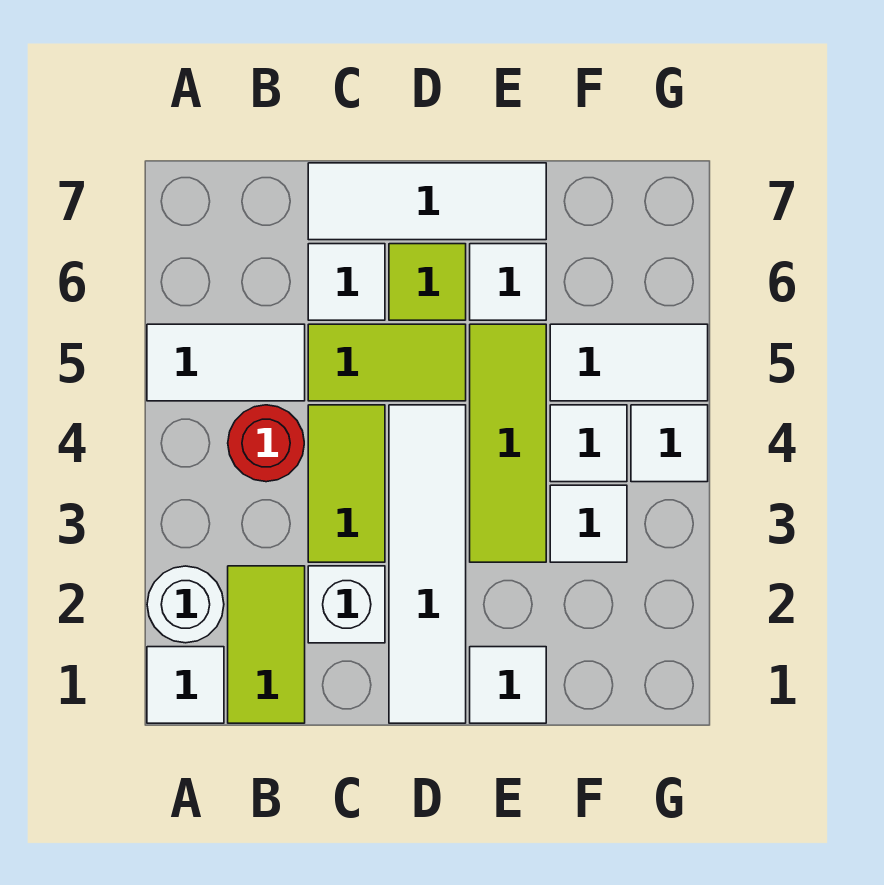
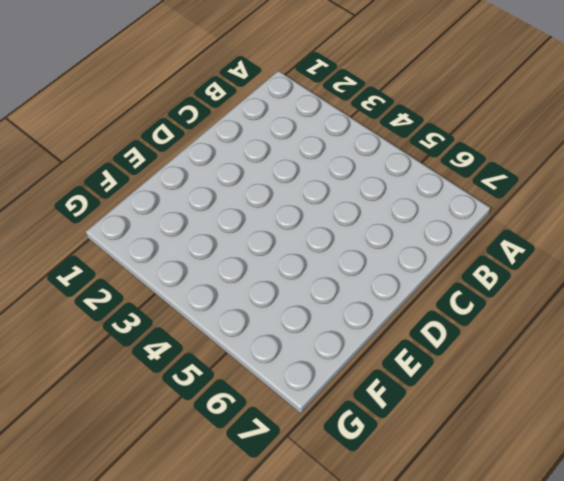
none -> white 1x1 tile [147,647,224,723]
none -> white 1x1 round brick [147,566,224,643]
none -> white 1x2 tile [147,324,305,401]

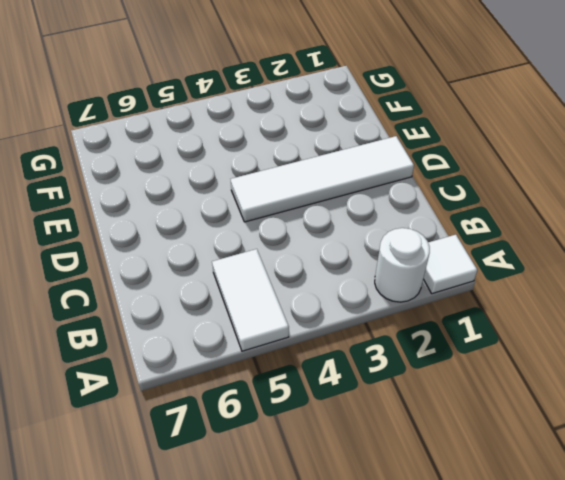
none -> lime 1x2 tile [228,566,305,723]
none -> red 1x1 round brick [228,405,304,482]
none -> white 1x1 brick [308,566,385,643]

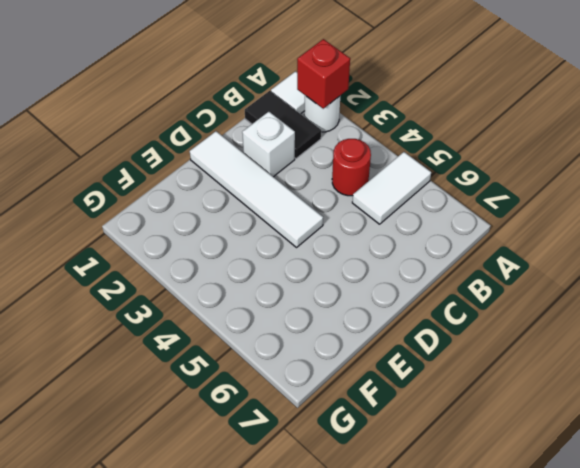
red 1x1 brick [297,39,350,109] -> none
black 1x2 tile [245,91,321,158] -> lime 1x2 tile [228,566,305,723]
none -> lime 1x2 tile [308,405,385,562]
none -> lime 1x2 tile [308,324,466,401]
none -> white 1x1 tile [308,244,385,320]

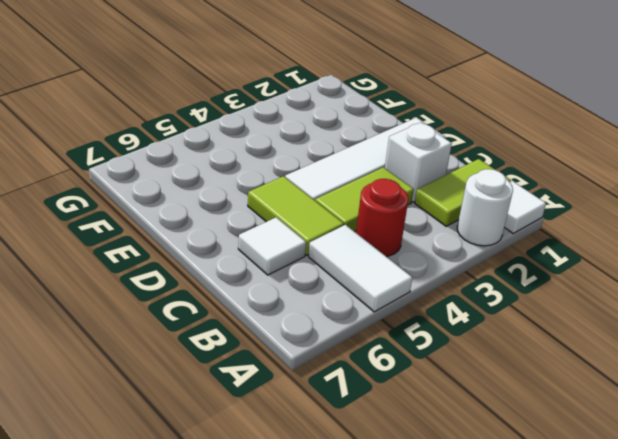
none -> white 1x3 tile [308,163,546,240]
none -> lime 1x1 tile [389,244,466,320]
none -> white 1x1 tile [470,647,546,723]

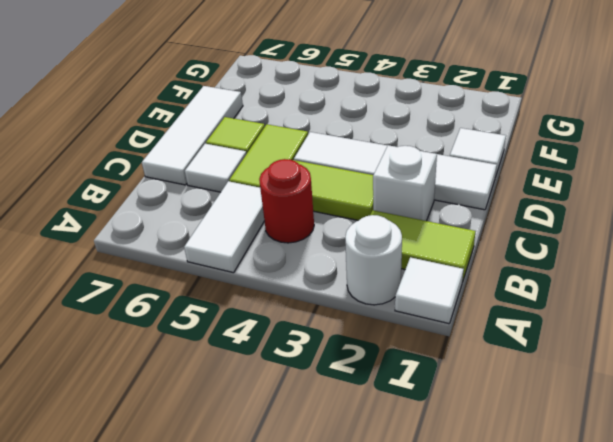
none -> lime 1x3 tile [470,324,546,562]
none -> white 1x1 tile [470,244,546,320]
none -> white 1x1 tile [550,485,627,562]

